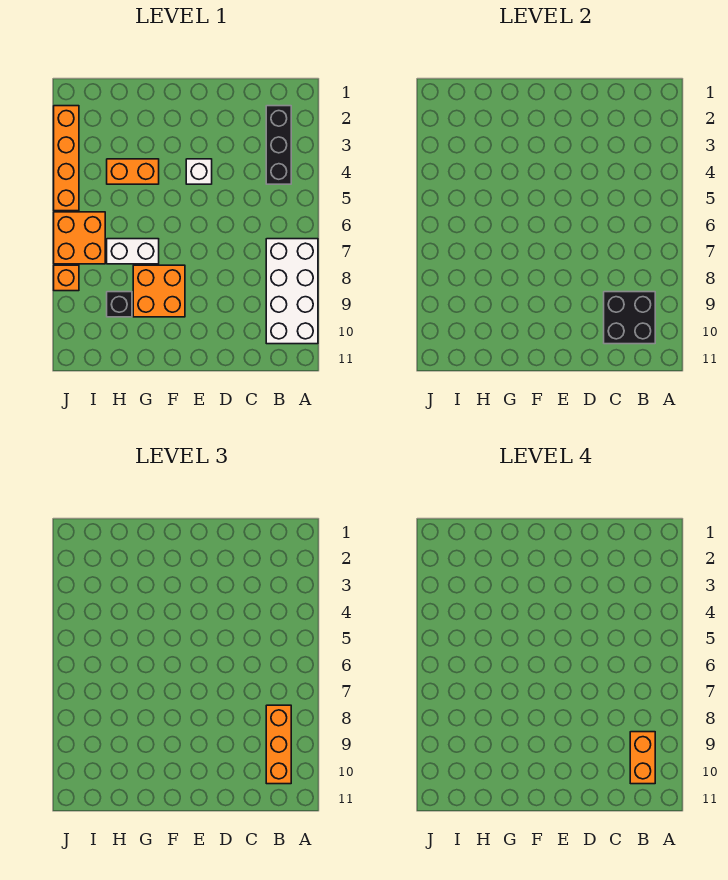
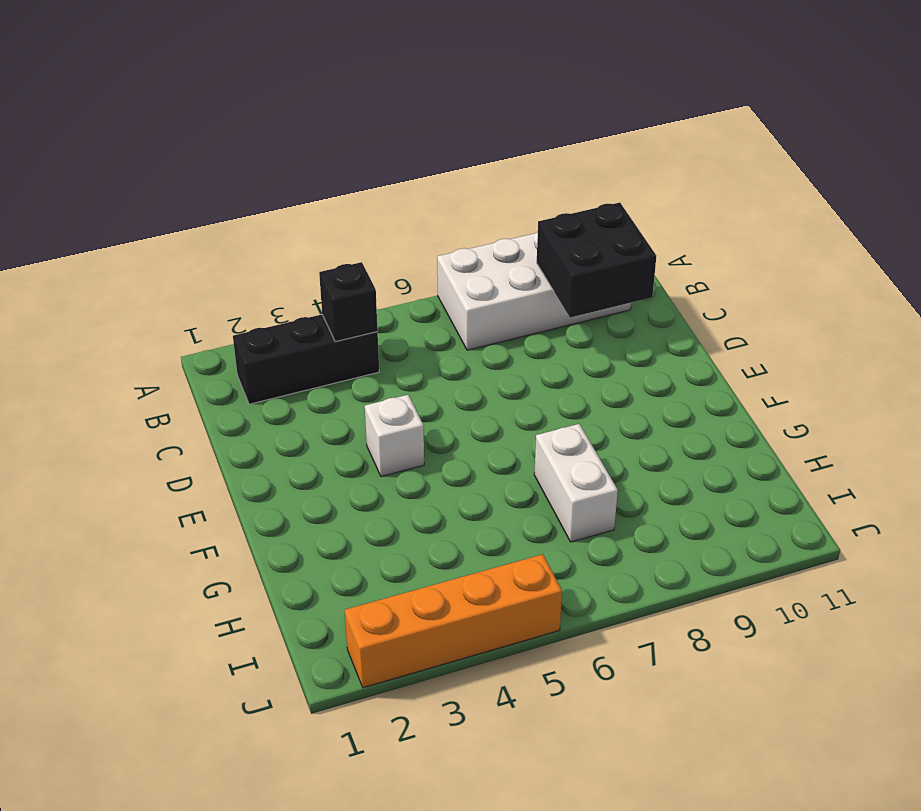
black 1x1 brick [319,262,378,342] -> black 1x1 brick moved to [107,292,132,317]
none -> orange 2x2 brick [133,265,185,317]
none -> orange 1x2 brick [107,159,159,184]
none -> orange 2x2 brick [54,212,105,264]

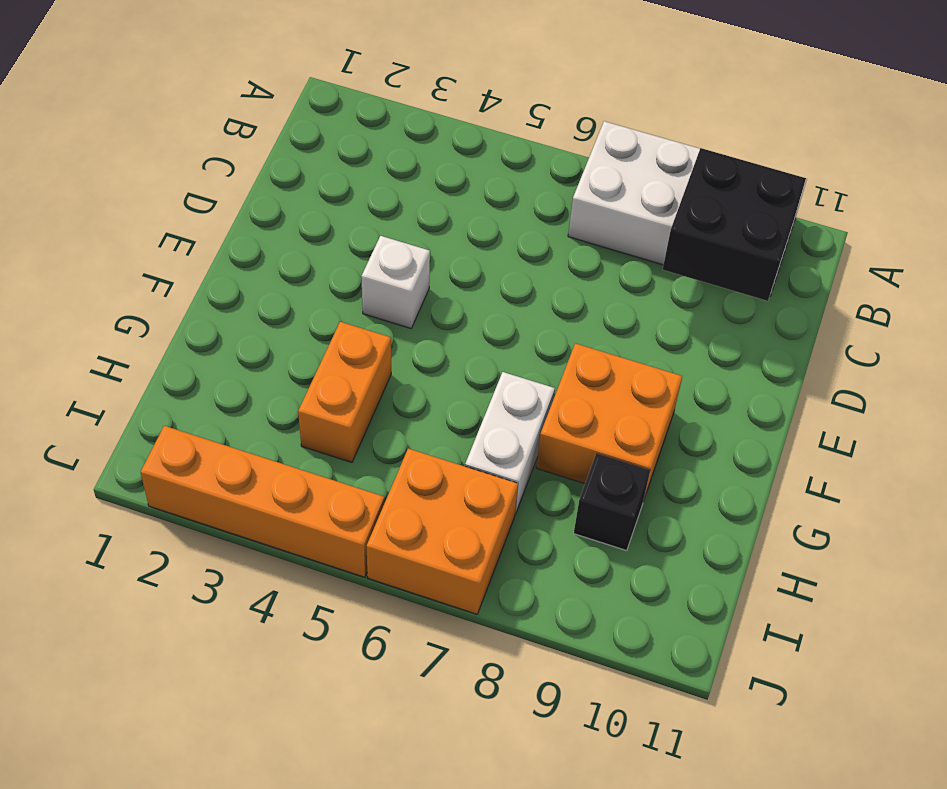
none -> black 1x3 brick [266,106,291,184]
none -> orange 1x1 brick [54,265,79,291]
none -> orange 1x3 brick [266,705,291,784]

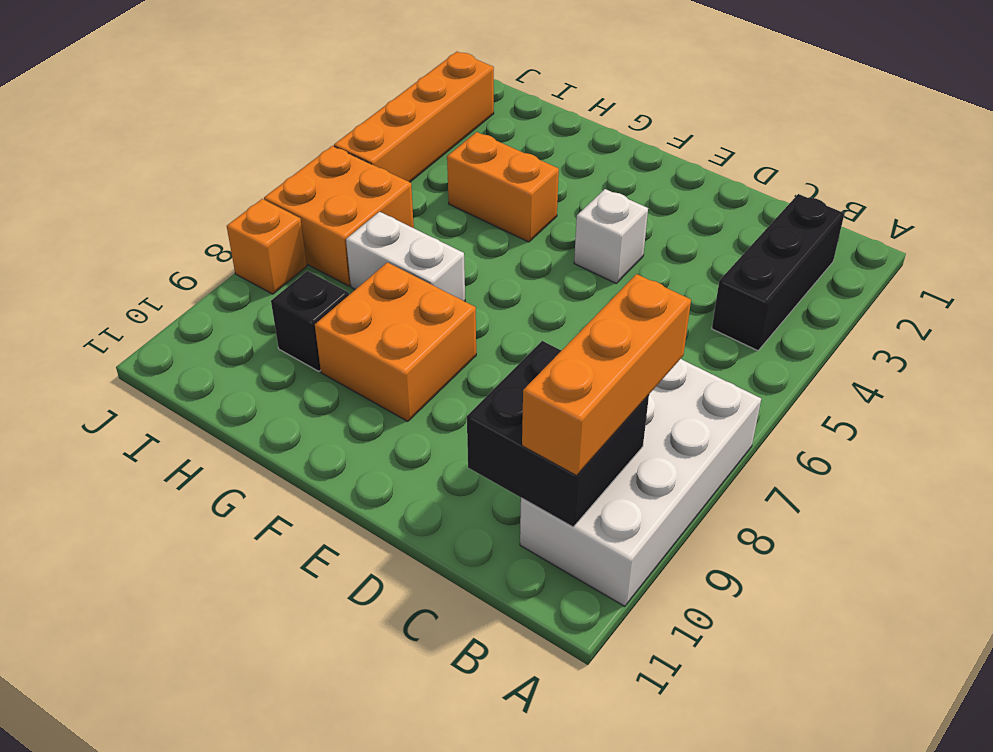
none -> orange 1x2 brick [630,732,655,784]

